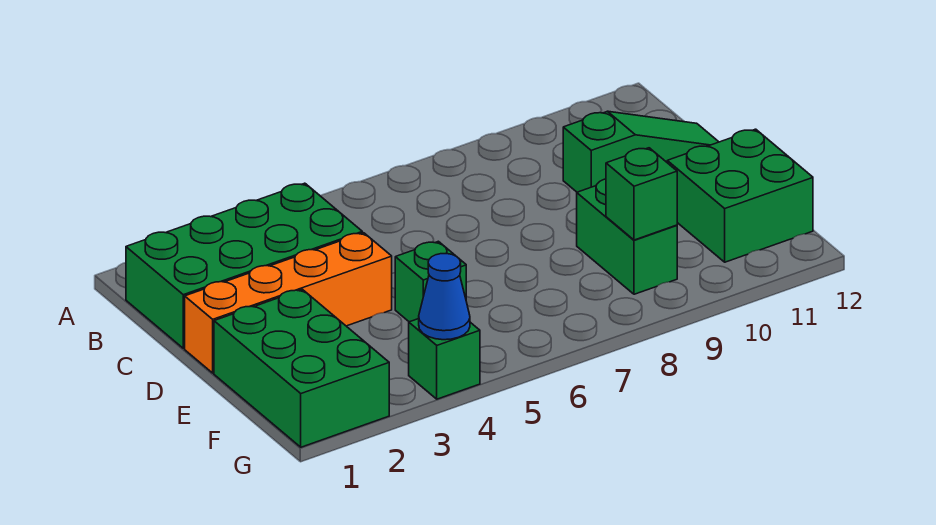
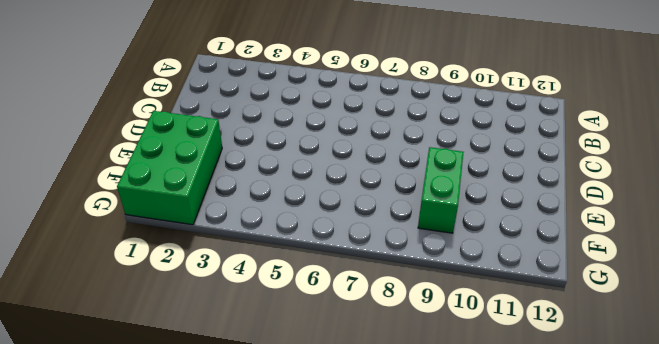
none -> green 2x4 brick [126,183,362,348]
none -> green 1x3 slope [563,111,718,192]

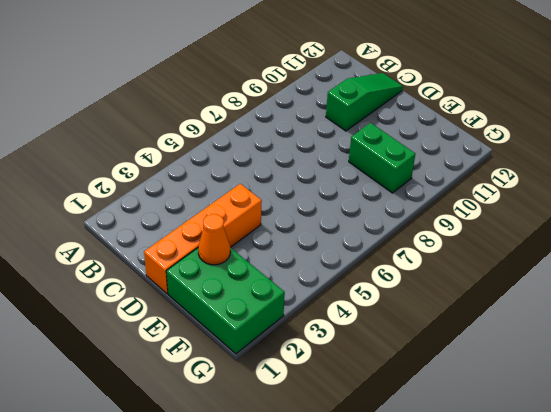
orange 1x1 cone [198,214,230,265] -> none
none -> green 2x4 brick [126,183,362,348]
none -> green 1x1 brick [395,241,466,322]

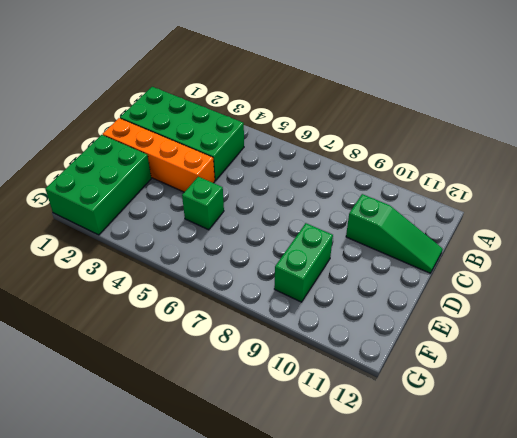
none -> green 2x2 brick [667,129,813,262]
none -> green 1x1 brick [409,319,480,399]

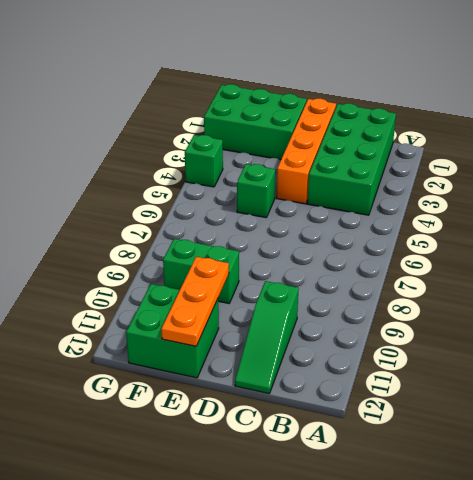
orange 1x3 plate [161,257,229,346] -> none
none -> green 1x1 brick [606,148,677,240]
none -> blue 1x1 cone [419,254,470,340]

